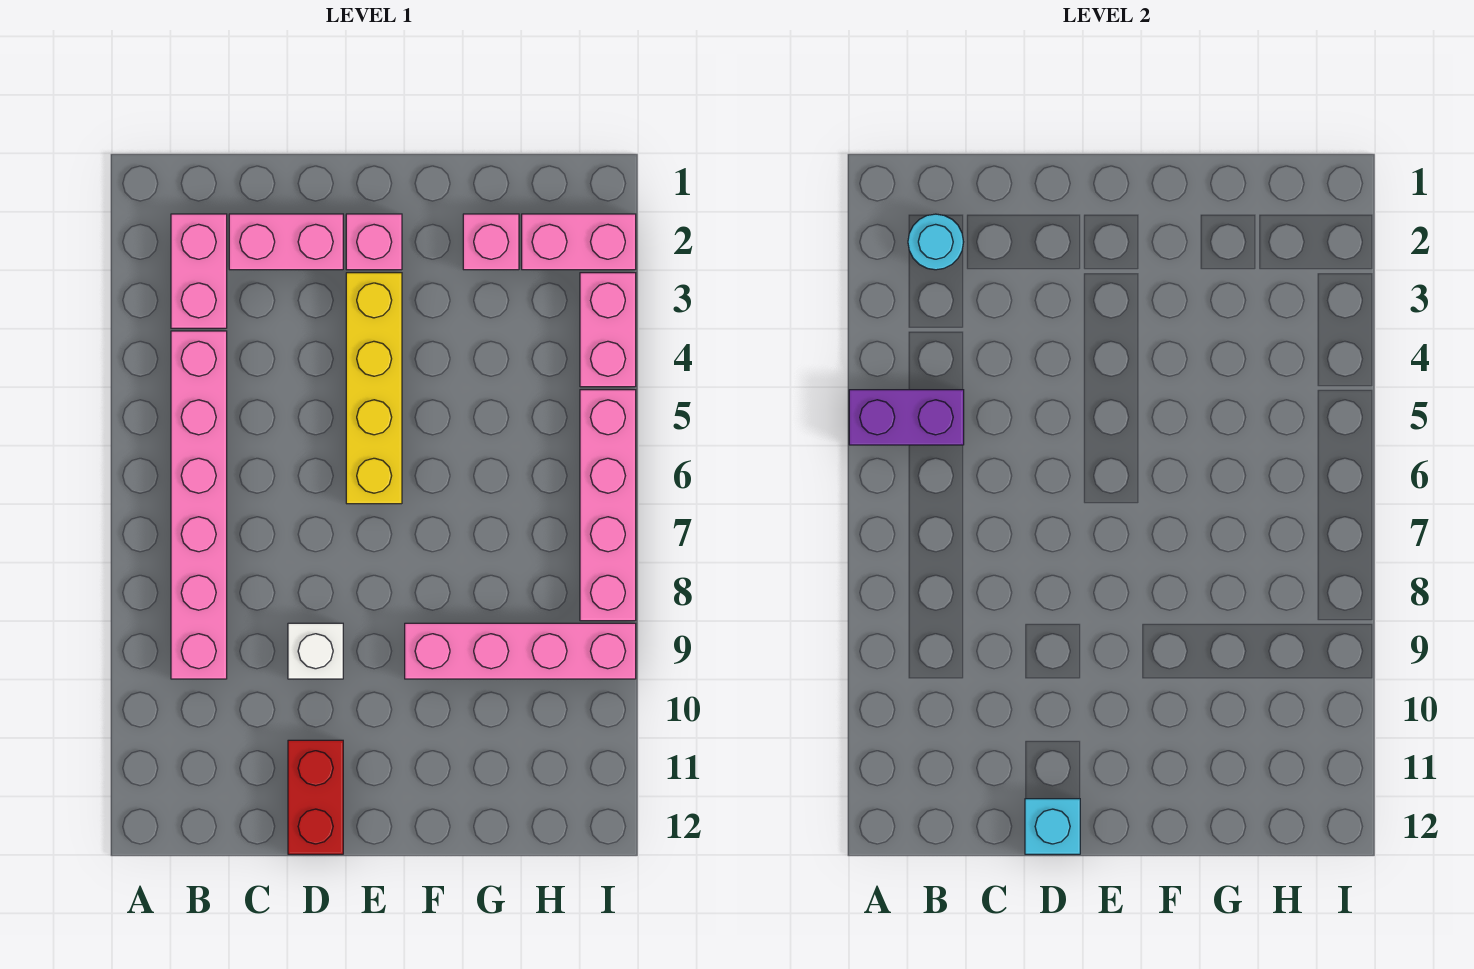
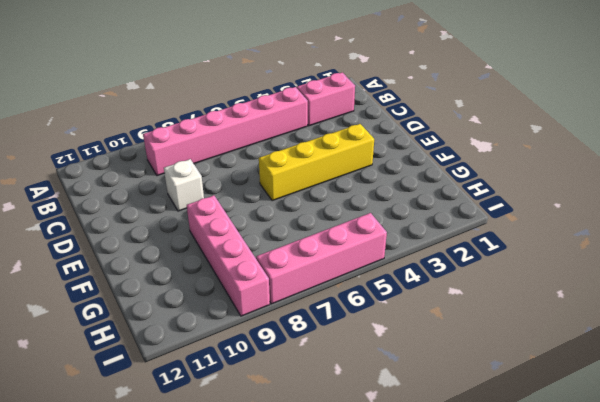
none -> pink 1x2 brick [229,214,343,270]
none -> red 1x2 brick [288,740,343,854]
none -> pink 1x1 brick [346,214,402,270]

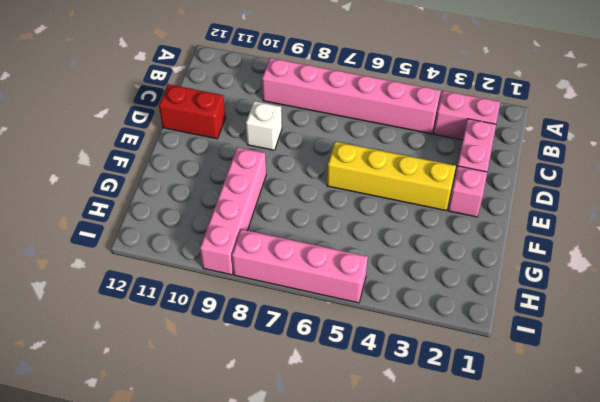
none -> pink 1x1 brick [463,214,519,270]
none -> pink 1x2 brick [522,214,636,270]
none -> pink 1x2 brick [580,273,636,387]

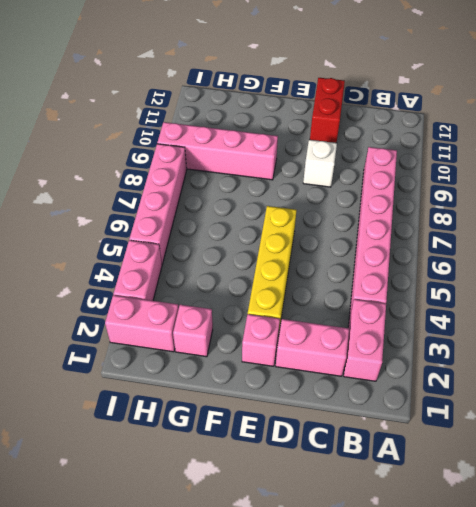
none -> purple 1x2 brick [849,390,964,445]
none -> cyan 1x1 round brick [908,214,963,270]
none -> cyan 1x1 brick [1025,799,1080,854]

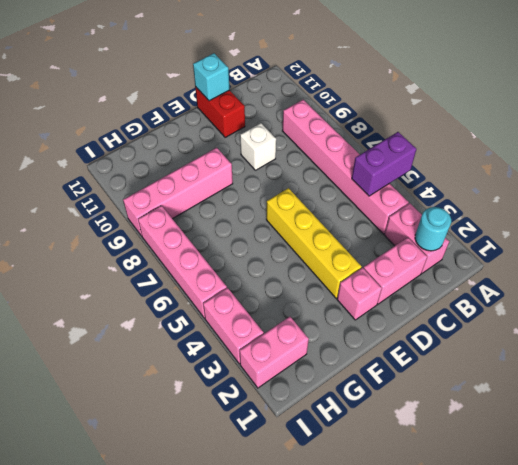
none -> pink 1x1 brick [463,214,519,270]

